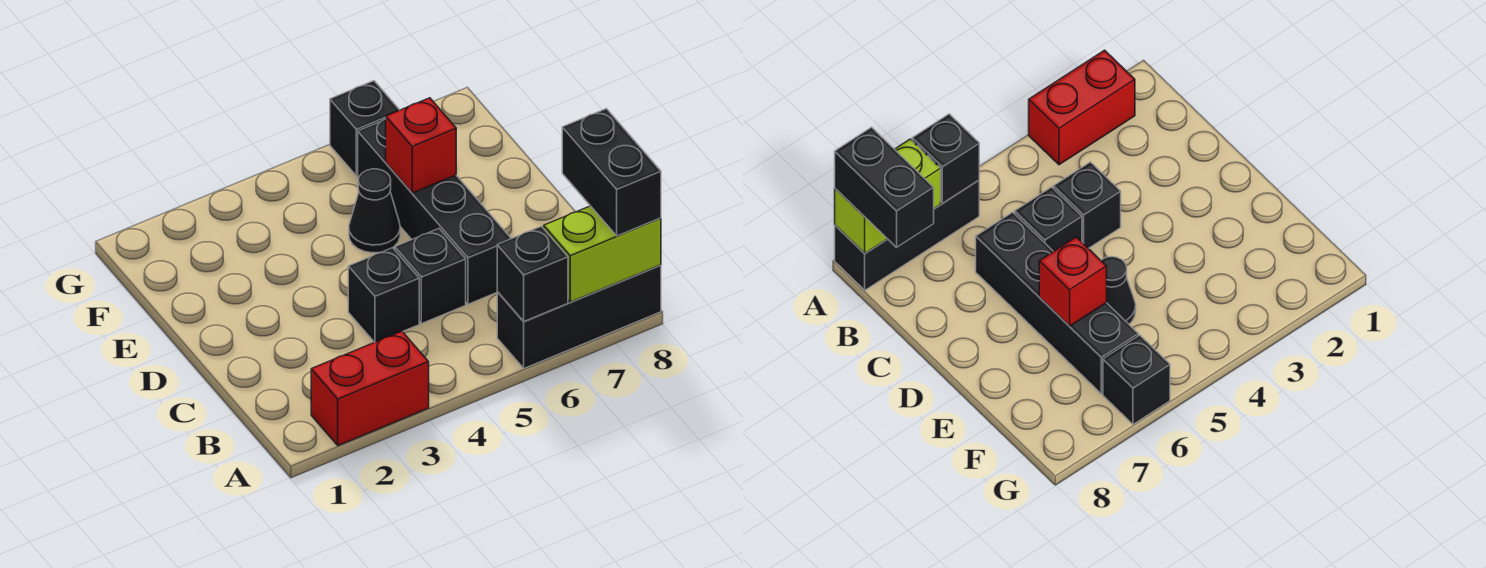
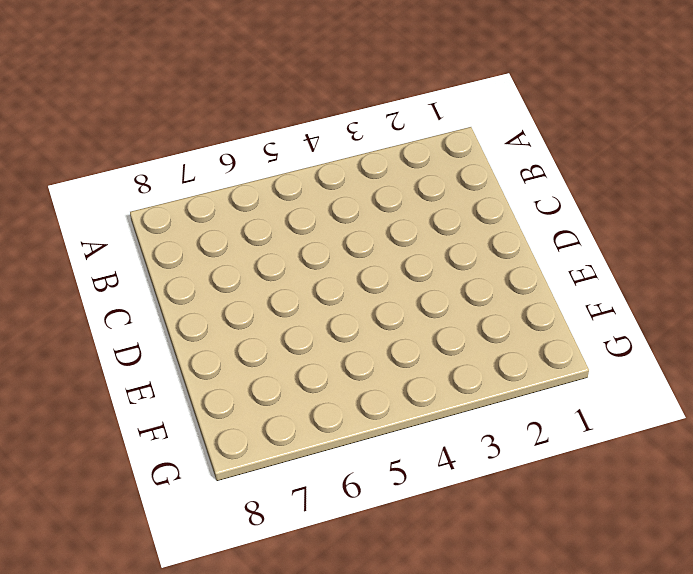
none -> red 1x2 brick [311,331,429,446]
none -> black 1x3 brick [497,265,661,368]

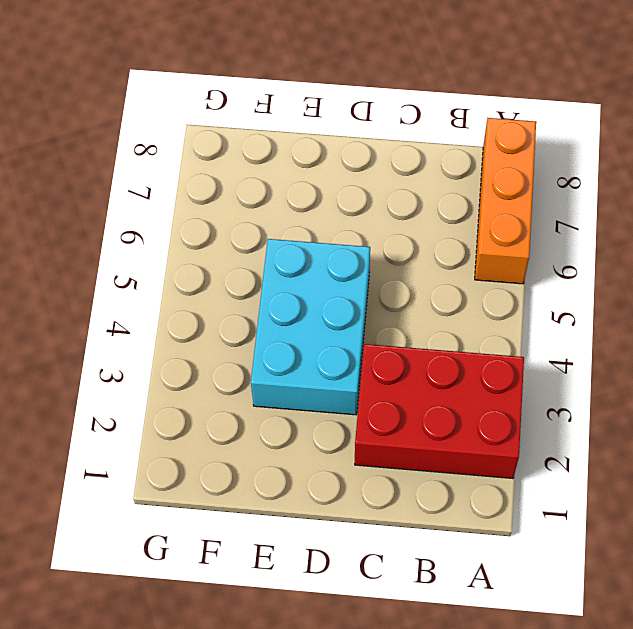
red 2x3 brick [355,344,524,478] -> red 1x2 brick [311,331,429,446]
orange 1x3 brick [475,118,536,284] -> black 1x3 brick [497,265,661,368]
cyan 2x3 brick [251,239,370,415] -> black 1x1 cone [349,169,400,253]
none -> black 1x1 brick [348,248,419,342]
none -> black 1x1 brick [395,229,466,324]

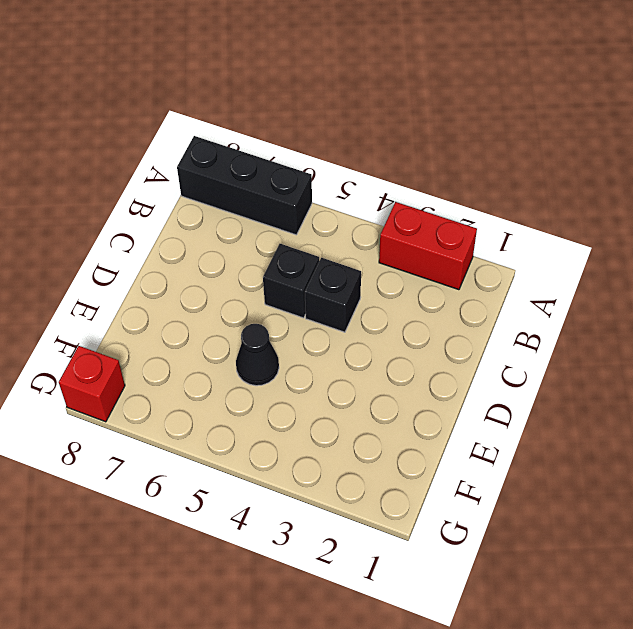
red 1x1 brick [59,346,125,422] -> red 1x1 brick moved to [386,98,456,193]
none -> black 1x4 brick [358,119,511,304]
none -> black 1x1 brick [330,81,399,176]

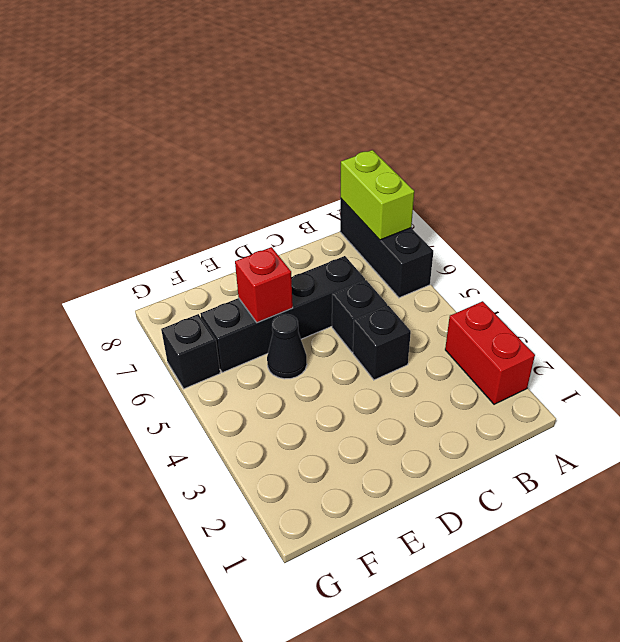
none -> black 1x1 brick [497,226,568,321]
none -> black 1x2 brick [562,109,661,236]

